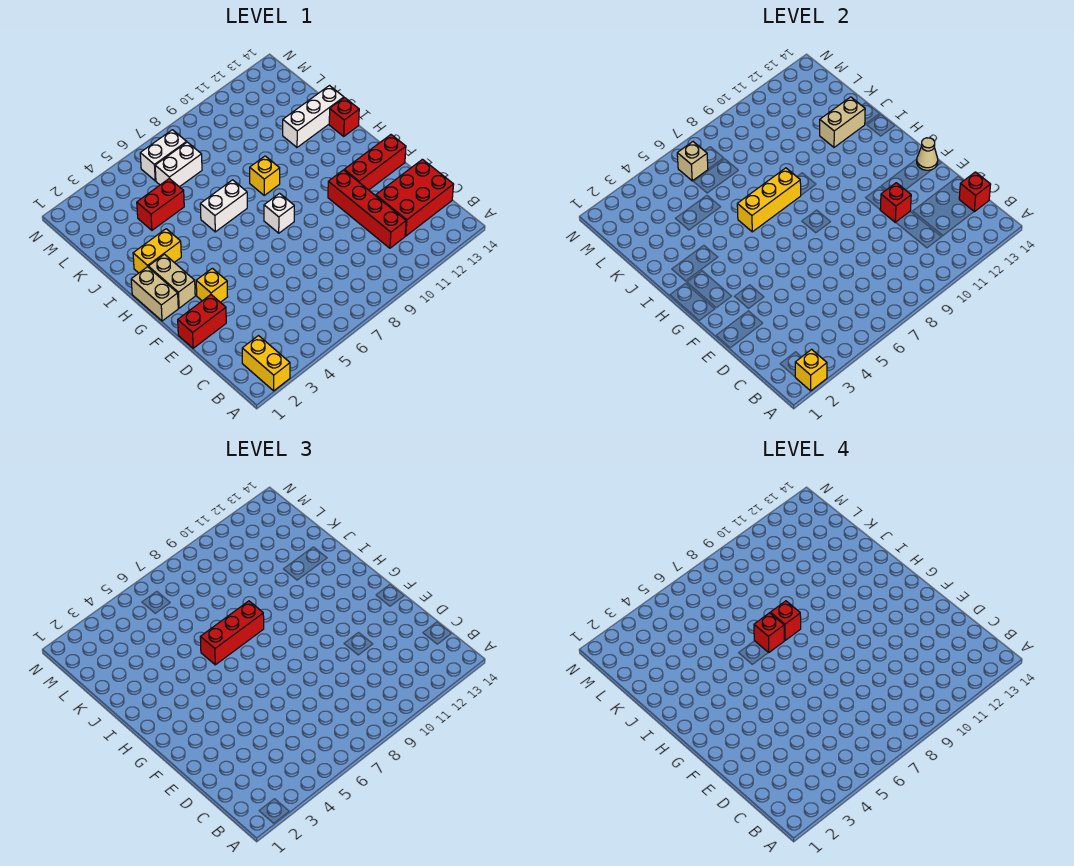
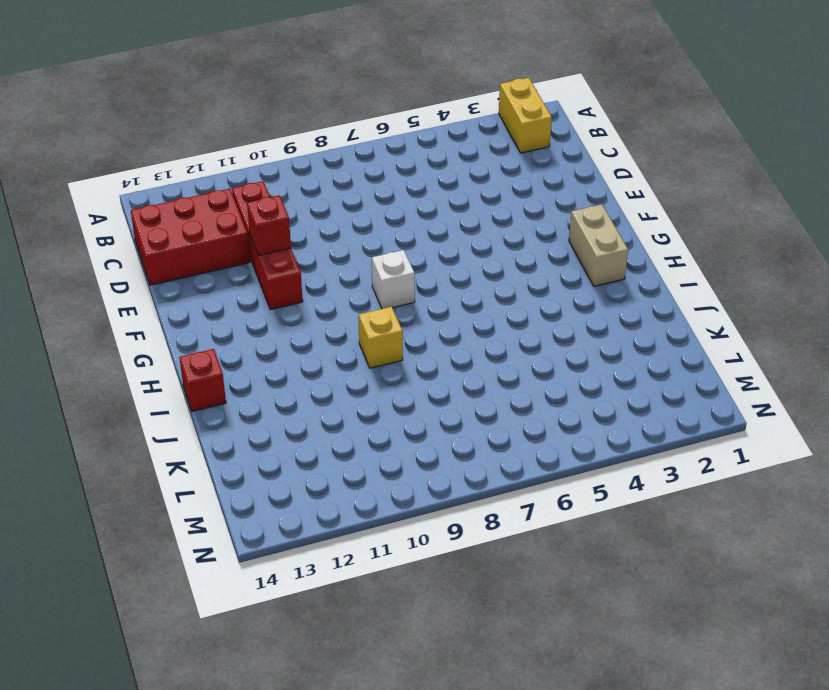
none -> red 1x2 brick [178,295,226,348]
none -> yellow 1x1 brick [196,268,228,302]
none -> red 1x3 brick [344,135,406,190]

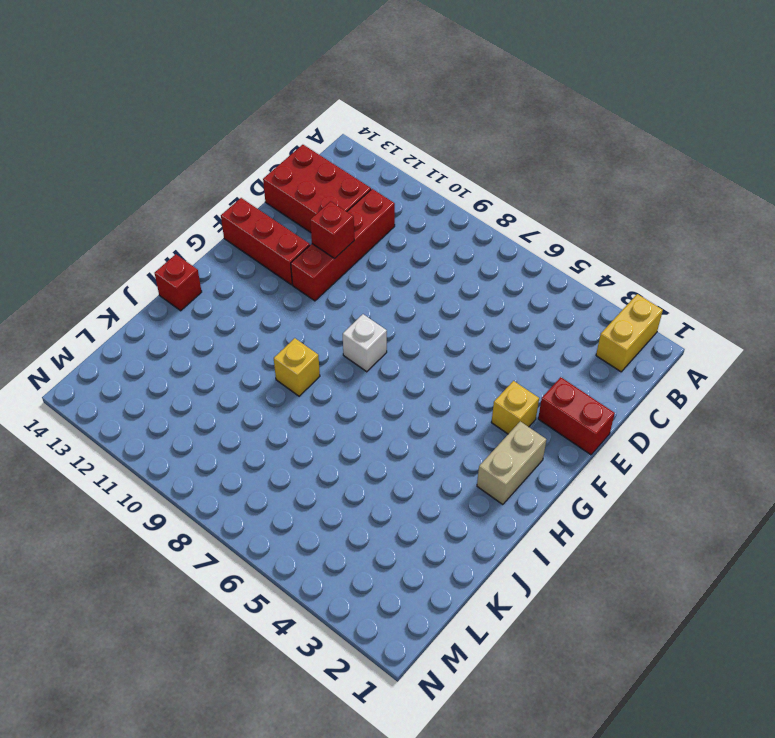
none -> tan 1x2 brick [131,267,178,321]
none -> yellow 1x2 brick [133,229,181,273]
none -> white 1x2 brick [200,180,247,232]

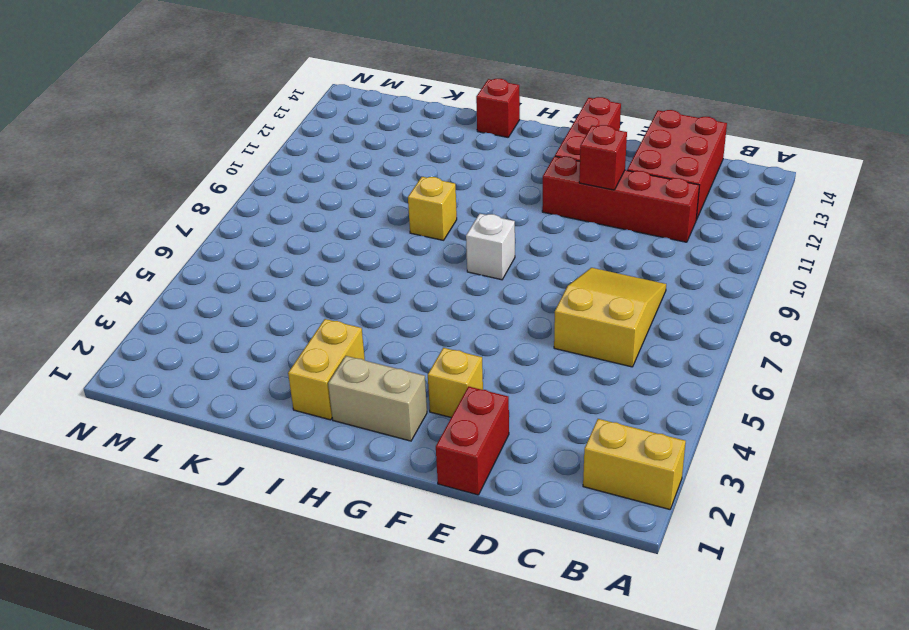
yellow 2x3 slope [554,268,666,367] -> none
none -> tan 1x2 brick [131,267,178,321]
none -> white 1x2 brick [200,180,247,232]
none -> white 1x3 brick [283,86,344,147]

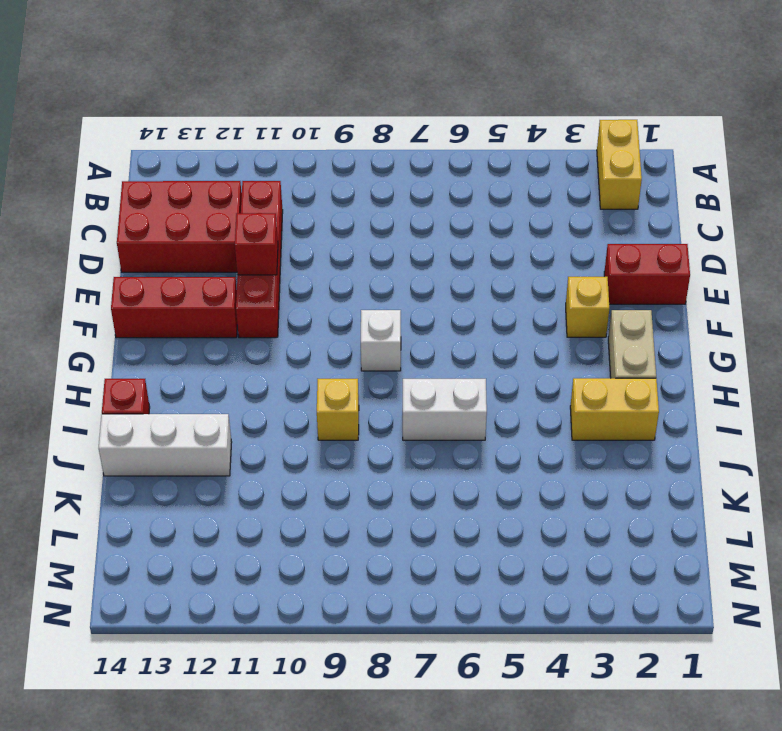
none -> tan 1x2 brick [131,267,178,321]
none -> red 1x2 brick [137,179,184,230]
none -> white 1x2 brick [155,142,202,187]

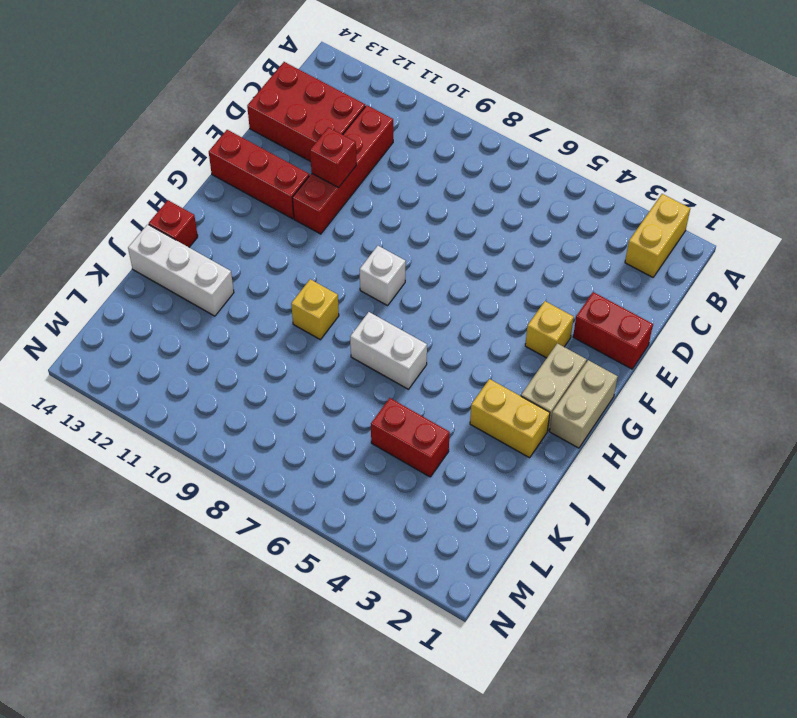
none -> white 1x2 brick [155,142,202,187]
none -> white 1x2 brick [140,130,187,181]
none -> yellow 1x1 brick [795,349,827,391]

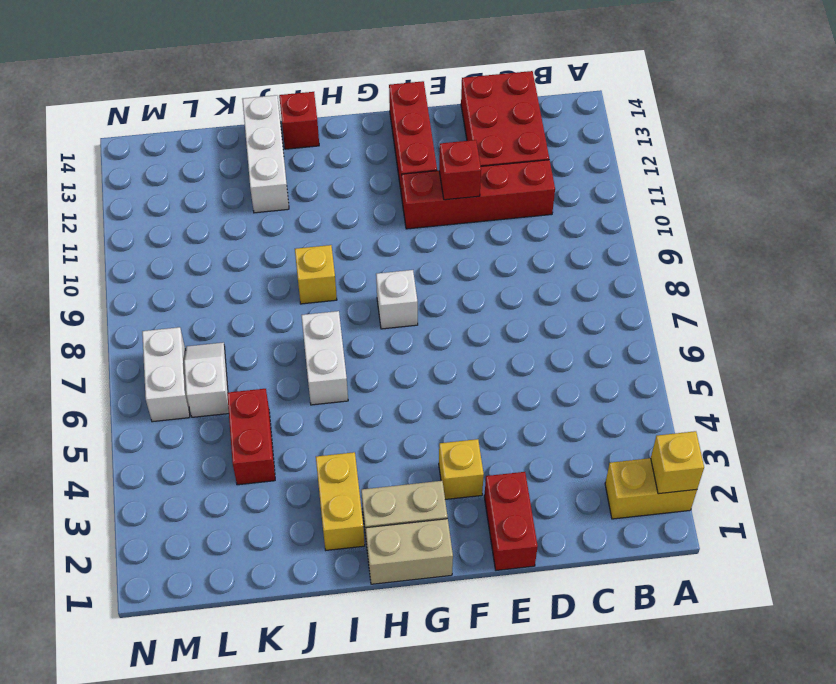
white 1x2 slope [184,342,229,417] -> white 1x2 brick [155,142,202,187]
none -> red 1x1 brick [959,172,991,212]
none -> tan 1x1 cone [917,138,938,170]
none -> yellow 1x3 brick [737,168,801,232]

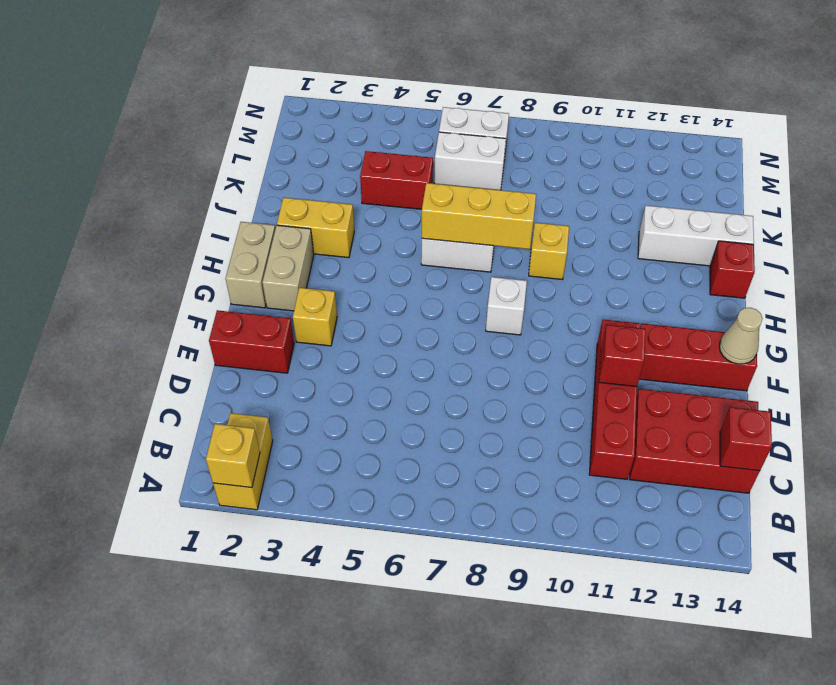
none -> tan 1x2 brick [820,97,865,147]
none -> tan 1x1 brick [677,142,708,181]
none -> red 1x3 brick [200,601,264,665]

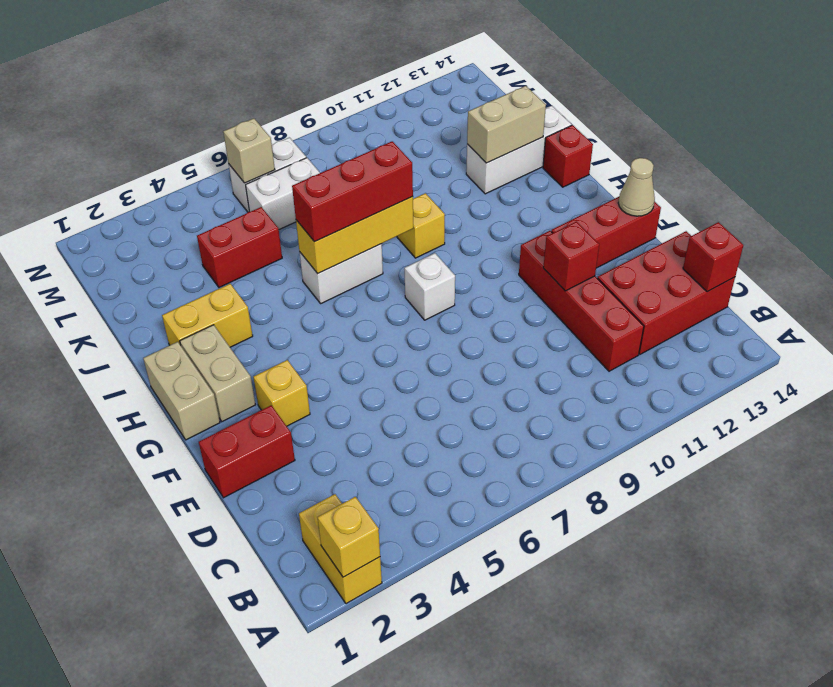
none -> red 1x1 brick [754,613,785,652]
none -> red 1x1 brick [770,601,801,640]

